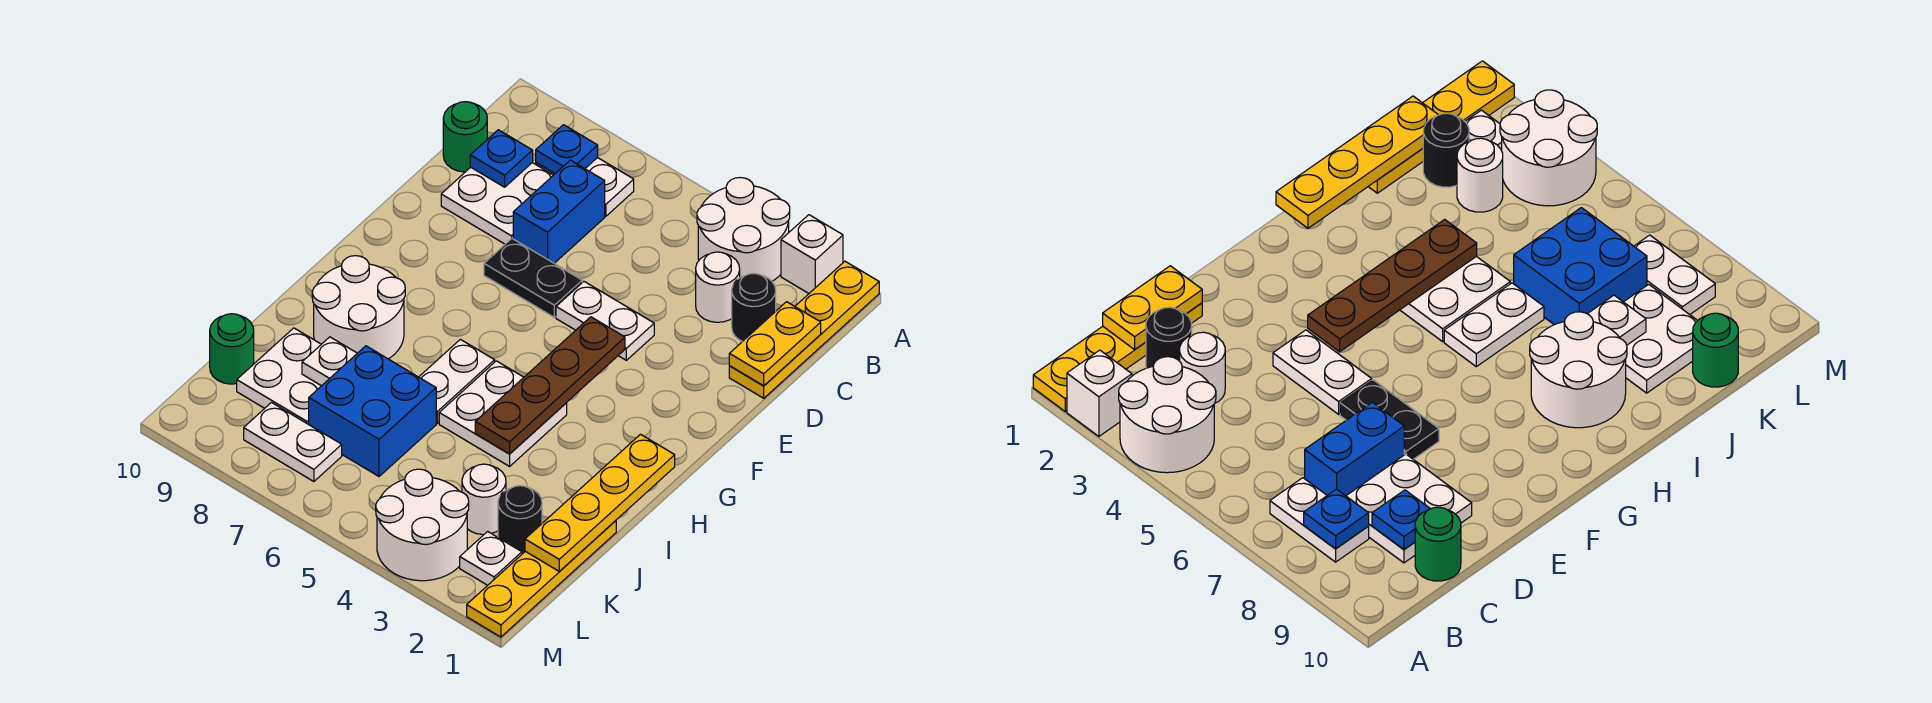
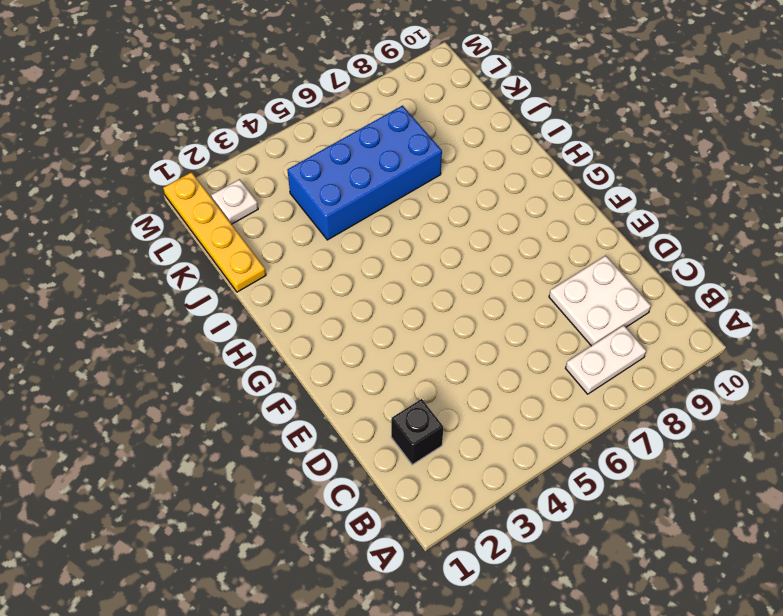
black 1x1 brick [391,399,443,465] -> black 1x1 round brick [732,274,776,341]
blue 2x4 brick [288,106,442,240] -> blue 2x2 brick [309,346,436,476]
none -> yellow 1x4 plate [729,261,879,398]
none -> white 1x1 brick [781,215,843,293]
none -> white 2x2 round brick [697,178,790,281]

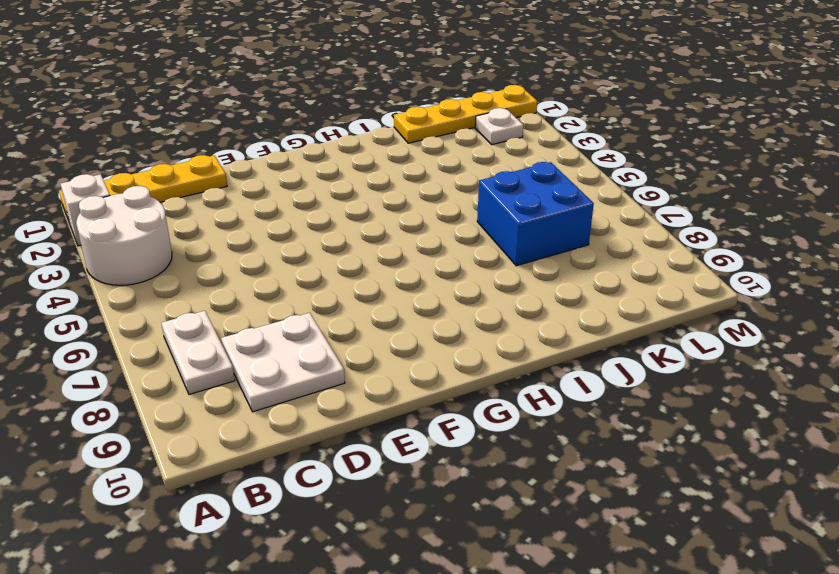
none -> black 1x1 round brick [732,274,776,341]
none -> white 1x1 round brick [696,252,740,322]
none -> blue 1x2 brick [513,160,605,263]

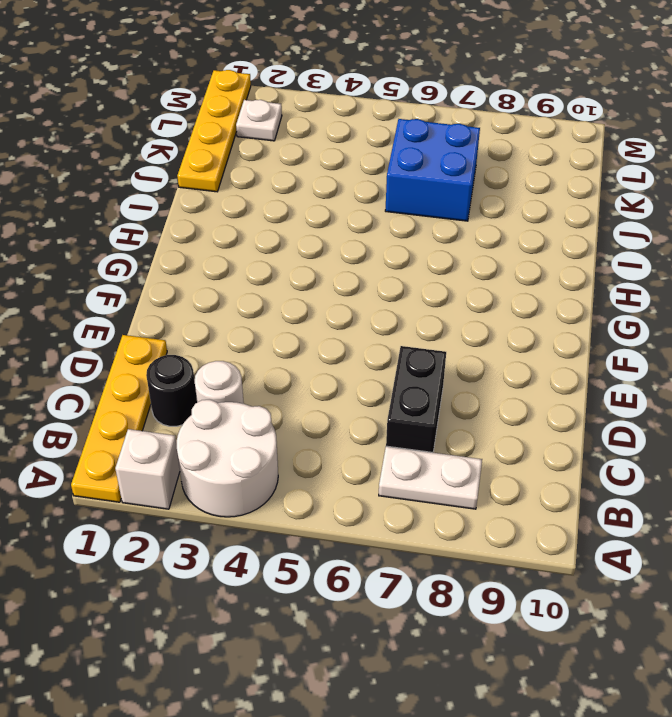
black 1x2 brick [386,346,446,452] -> blue 1x2 brick [513,160,605,263]
none -> white 2x2 plate [441,163,553,244]
none -> green 1x1 round brick [443,102,487,172]
none -> white 1x2 plate [556,282,654,360]

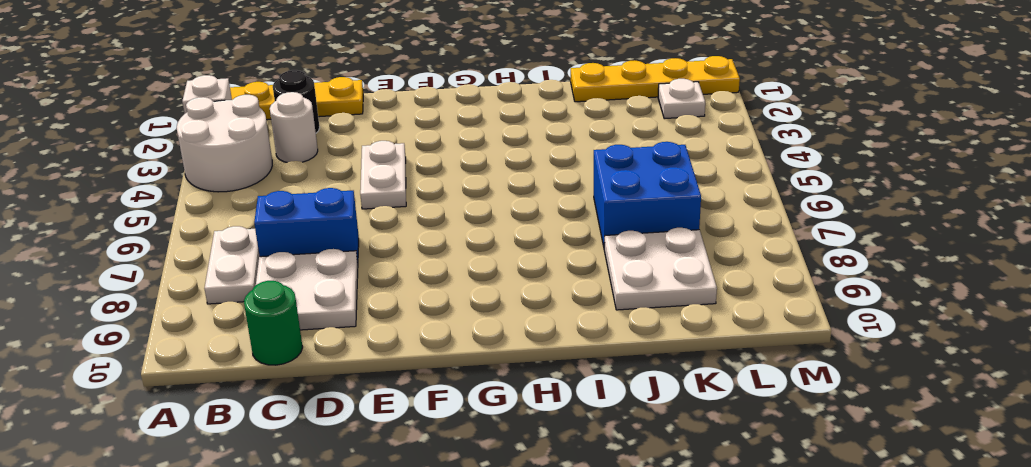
none -> black 1x2 plate [484,239,582,317]
none -> white 2x2 plate [439,361,567,466]
none -> white 1x2 plate [419,339,495,423]

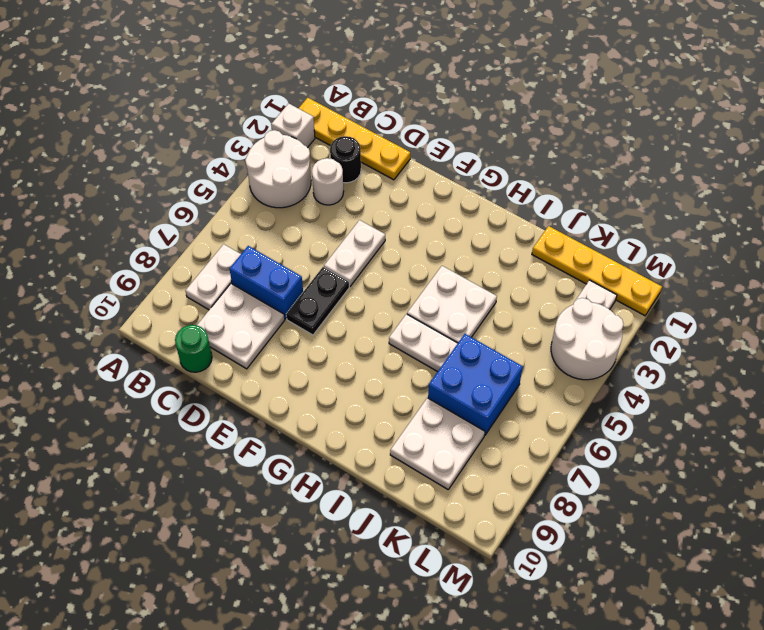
none -> white 2x2 round brick [312,256,405,359]
none -> black 1x1 round brick [498,486,542,554]
none -> white 1x1 round brick [462,464,506,535]

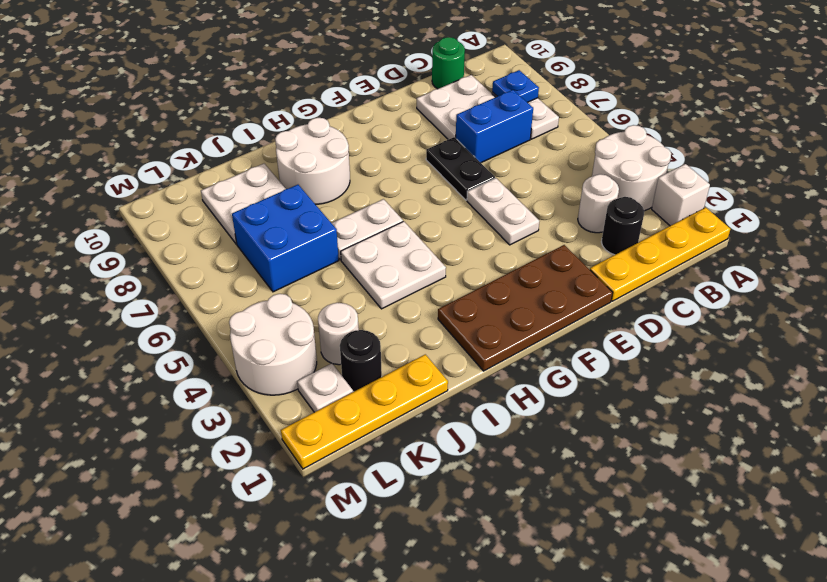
brown 2x4 plate [438,245,613,371] -> none
none -> green 1x1 round brick [210,314,254,384]
none -> white 1x2 plate [244,403,342,482]
none -> yellow 1x2 plate [729,302,821,386]

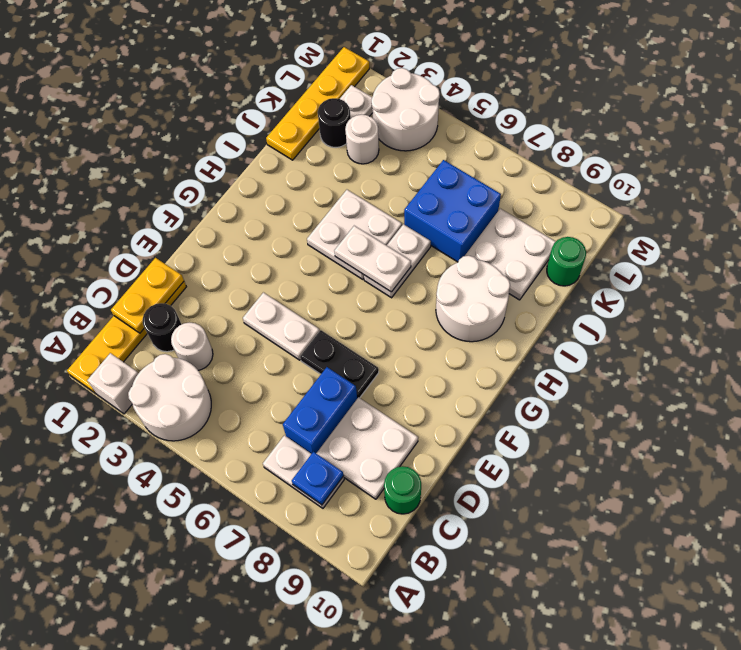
white 1x2 plate [334,226,411,292] -> white 1x2 plate moved to [244,403,342,482]
none -> blue 1x1 plate [470,130,533,187]
none -> brown 1x4 plate [475,317,625,454]
none -> yellow 1x4 plate [525,434,675,571]

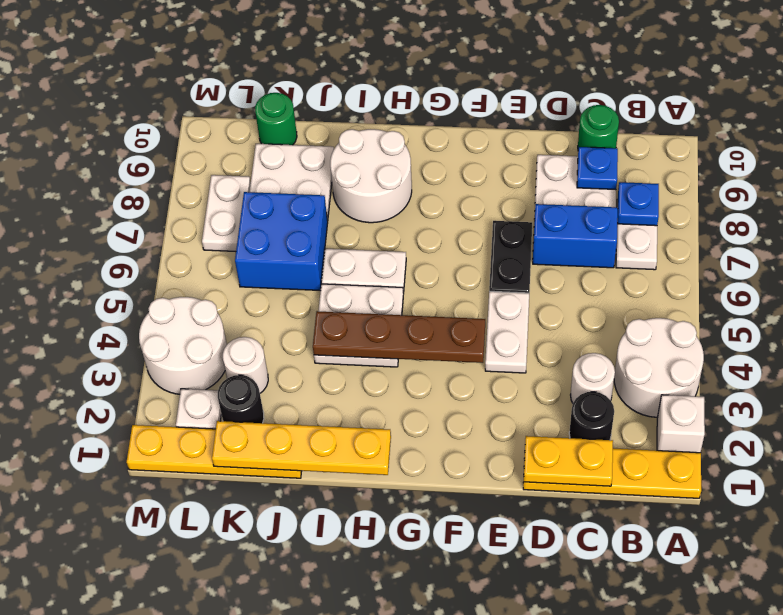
none -> white 1x1 plate [302,337,357,386]

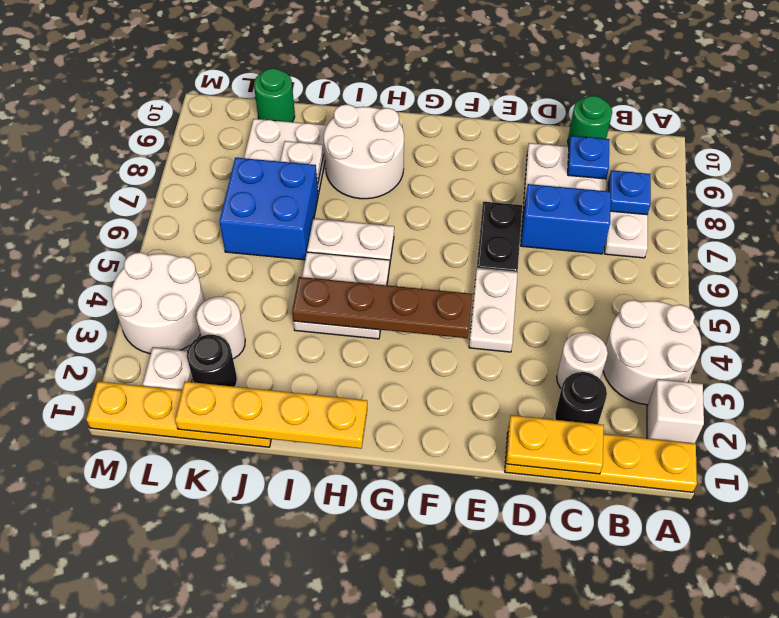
none -> white 1x2 plate [244,403,342,482]

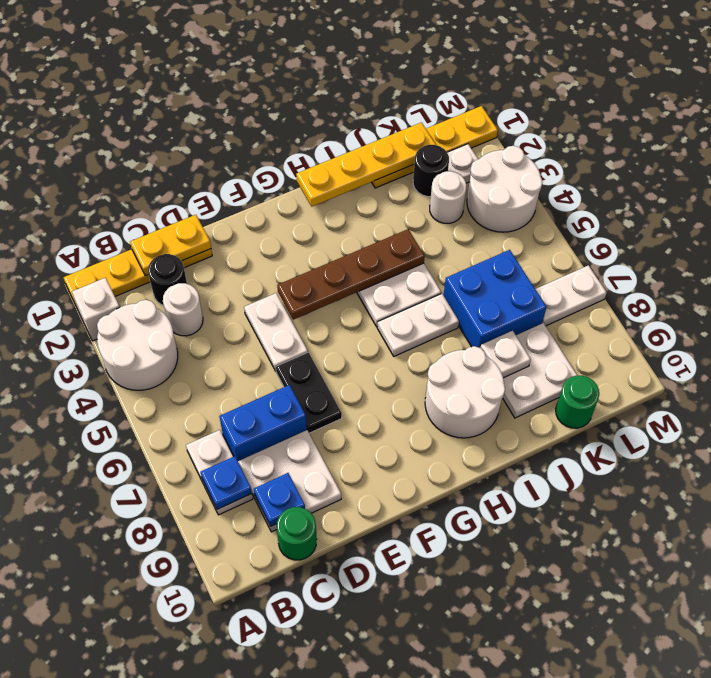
white 1x2 plate [535,265,607,326] -> white 1x2 plate turned to [244,403,342,482]

